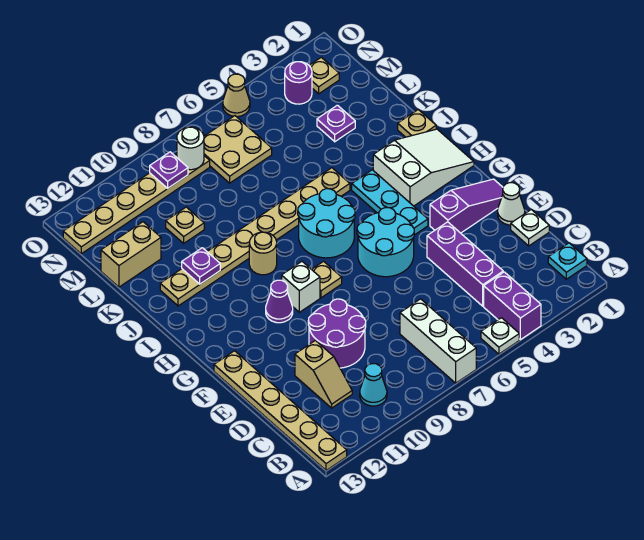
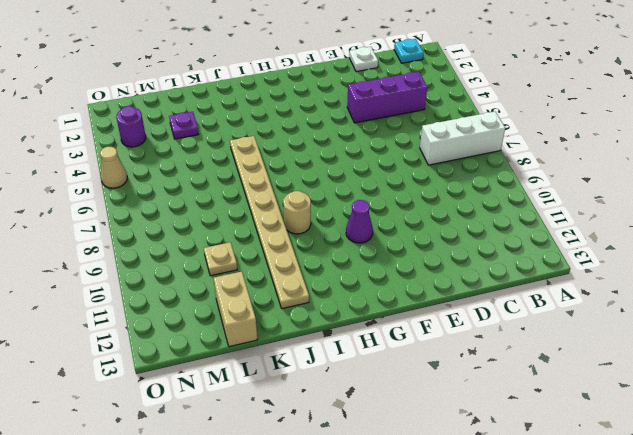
none -> purple 1x2 brick [484,272,541,340]
none -> white 1x1 plate [481,318,519,354]
none -> tan 1x6 plate [214,351,347,471]
none -> cyan 1x1 cone [360,364,387,406]

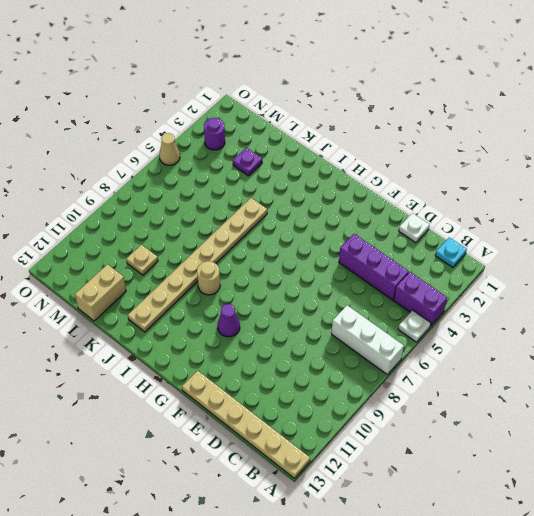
none -> cyan 1x1 cone [360,364,387,406]
none -> tan 1x2 slope [295,340,352,408]
none -> purple 2x2 round brick [308,299,366,368]
none -> white 1x1 cone [498,183,525,225]

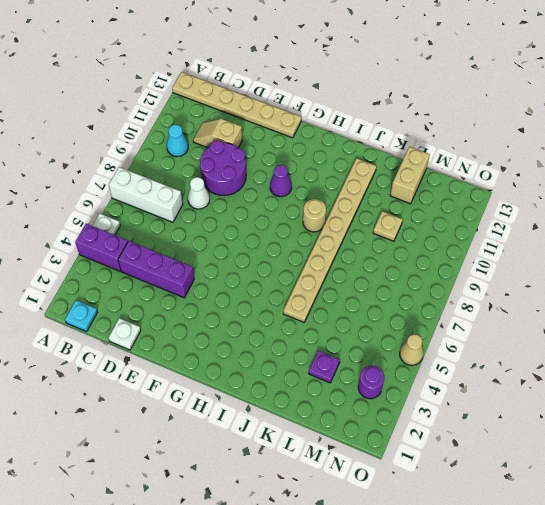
white 1x1 cone [188,177,210,209] -> white 1x1 cone moved to [498,183,525,225]
none -> purple 1x3 slope [430,179,503,233]
none -> cyan 2x2 round brick [357,208,414,277]
none -> cyan 1x3 plate [352,170,428,235]
none -> tan 1x1 plate [312,261,342,298]

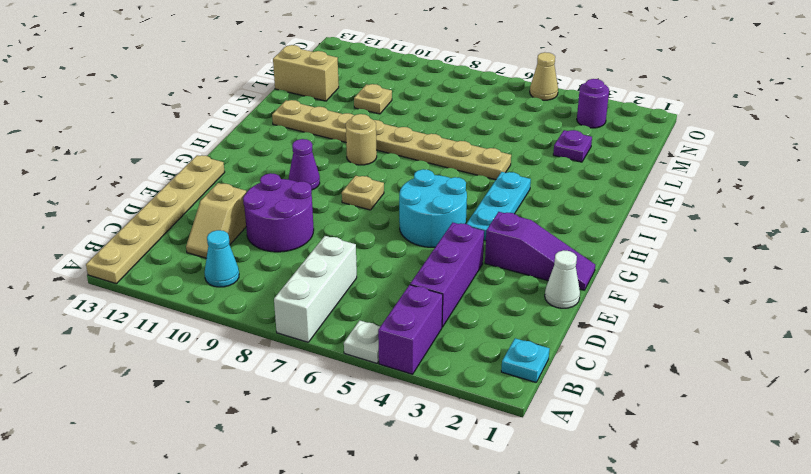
none -> white 1x1 plate [511,210,549,246]
none -> white 1x1 brick [282,262,320,312]
none -> white 2x3 slope [373,129,474,206]
none -> cyan 2x2 round brick [298,189,355,258]

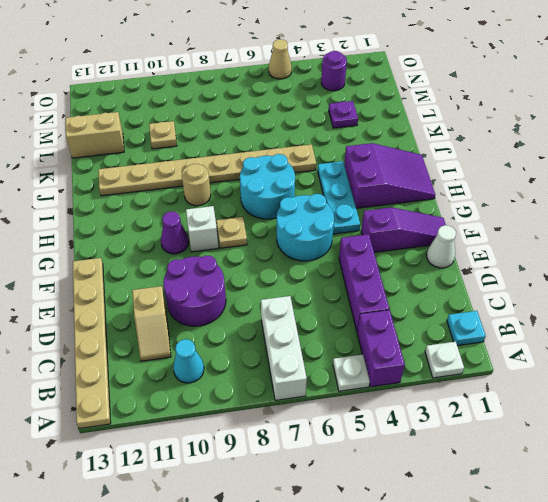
white 1x1 plate [425,342,464,378] -> white 1x1 plate moved to [511,210,549,246]
purple 2x3 slope [344,143,435,208] -> white 2x3 slope [373,129,474,206]
none -> tan 1x1 plate [398,110,436,137]
none -> tan 2x2 plate [204,116,272,183]
none -> tan 1x1 plate [309,57,339,94]
none -> tan 1x6 plate [63,155,210,254]

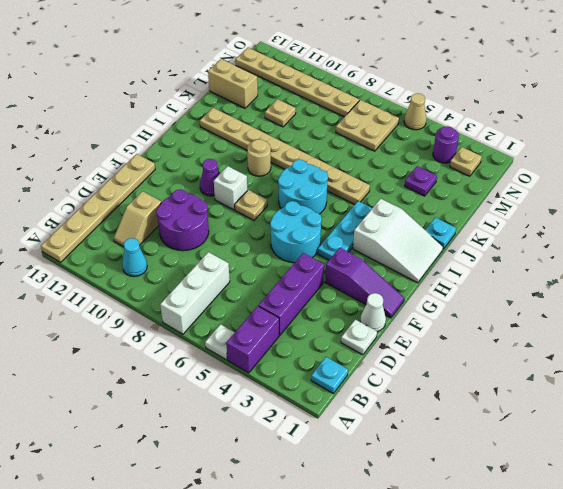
cyan 1x1 plate [426,218,456,249] -> tan 1x1 plate [398,110,436,137]
none -> purple 1x1 plate [182,248,220,284]
none -> white 1x1 round brick [177,127,204,170]
none -> purple 1x1 plate [150,152,188,189]

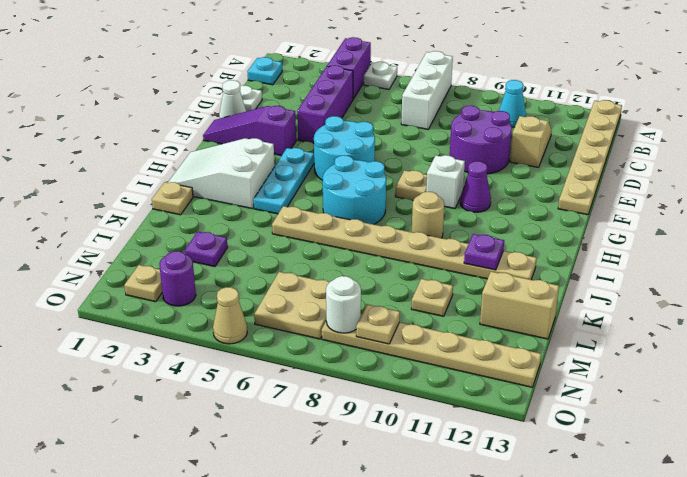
tan 1x1 plate [356,304,400,344] -> purple 1x1 plate [150,152,188,189]

